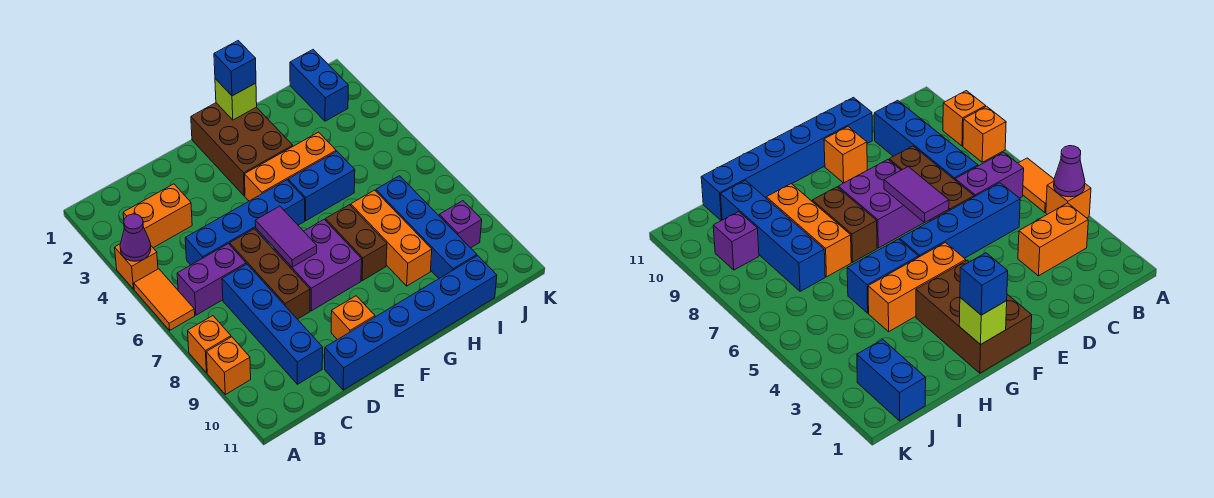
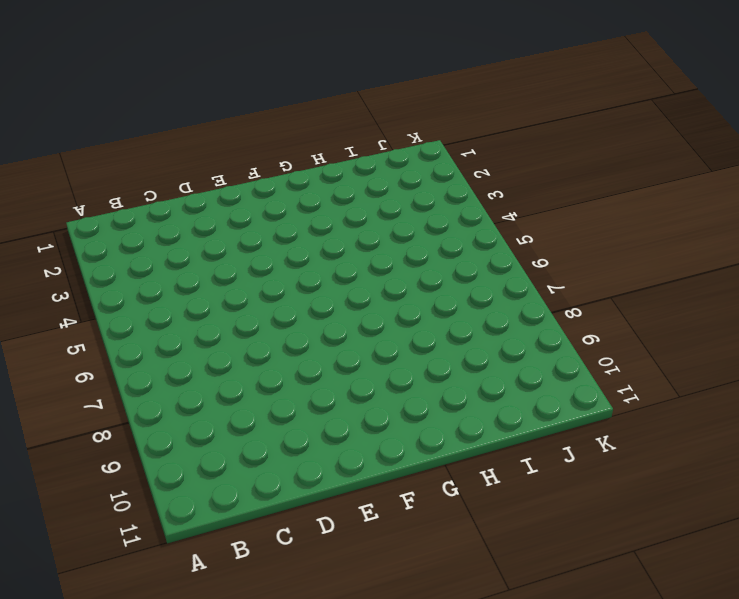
none -> orange 1x1 brick [115,244,158,289]
none -> orange 1x2 tile [134,269,195,330]
none -> orange 1x1 brick [188,316,231,373]

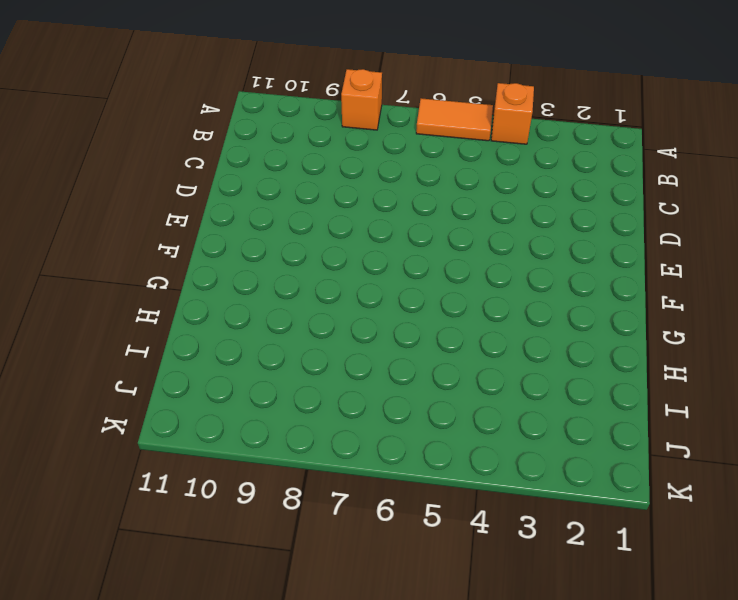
none -> orange 1x1 brick [206,337,251,395]
none -> orange 1x2 brick [123,184,192,248]
none -> purple 1x2 brick [177,244,246,315]

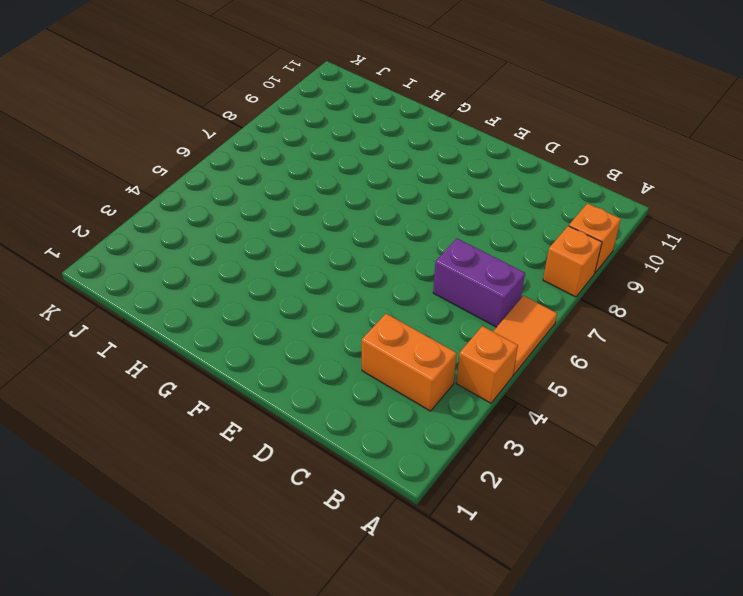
none -> blue 1x4 brick [185,180,305,265]
none -> blue 1x4 brick [222,264,323,384]
none -> brown 1x3 brick [230,229,310,319]

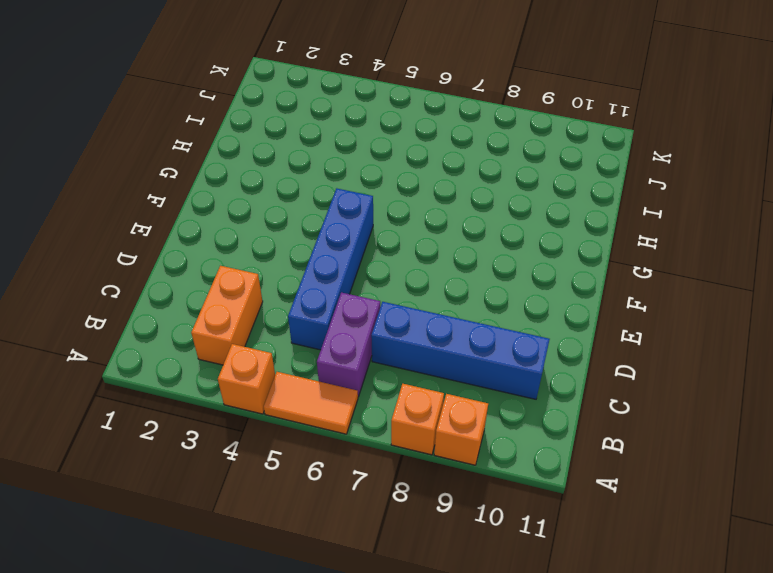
none -> brown 1x3 brick [230,229,310,319]
none -> blue 1x6 brick [325,256,497,390]
none -> purple 2x2 brick [274,219,362,311]

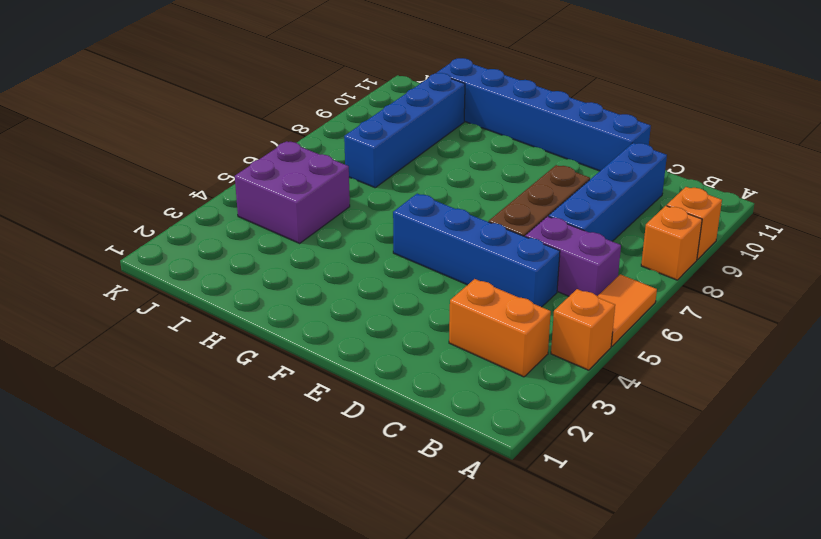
purple 2x2 brick [235,141,350,243] -> purple 2x2 brick moved to [274,219,362,311]
none -> orange 1x1 brick [331,296,375,340]
none -> brown 2x3 brick [191,103,293,196]
none -> orange 1x3 brick [244,132,336,201]

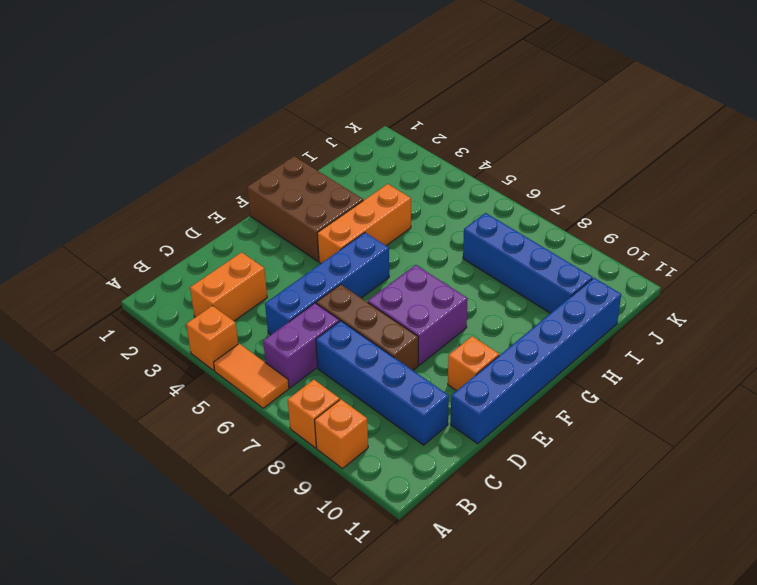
none -> blue 1x2 brick [288,151,355,221]
none -> brown 1x2 brick [325,205,387,281]
none -> orange 1x3 brick [351,190,432,286]

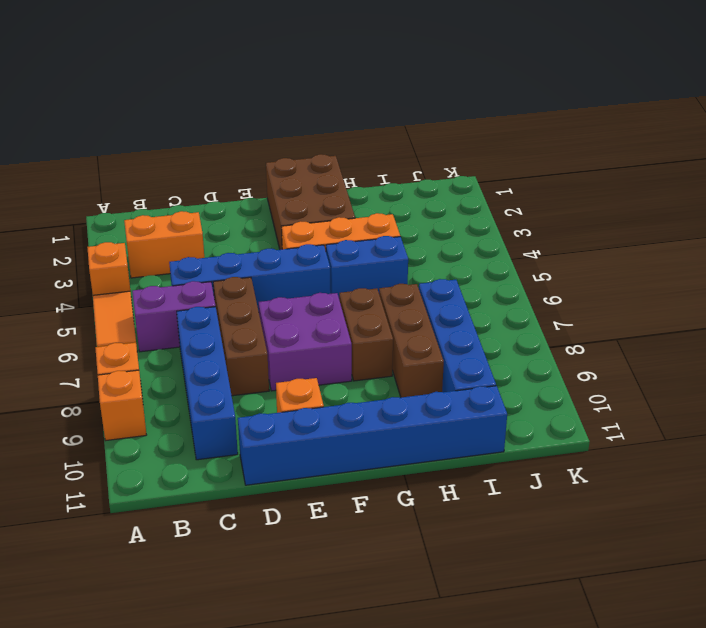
brown 1x3 brick [379,284,444,397] -> orange 1x3 brick [351,190,432,286]
none -> blue 1x2 brick [290,50,348,121]
none -> purple 1x1 brick [439,201,482,248]
none -> purple 1x1 cone [120,214,151,261]

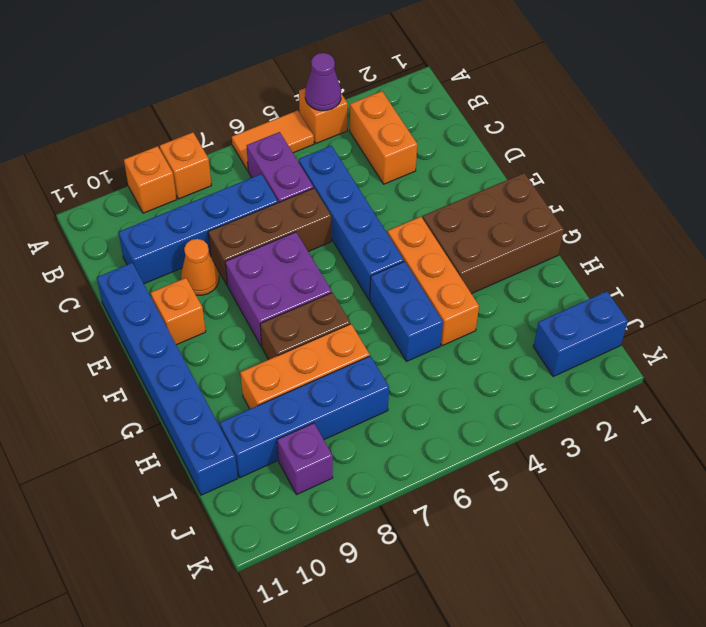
orange 1x1 cone [181,239,219,295] -> none
none -> purple 1x2 tile [255,206,317,267]
none -> lime 1x1 brick [215,79,257,120]
none -> blue 1x1 brick [214,41,256,96]

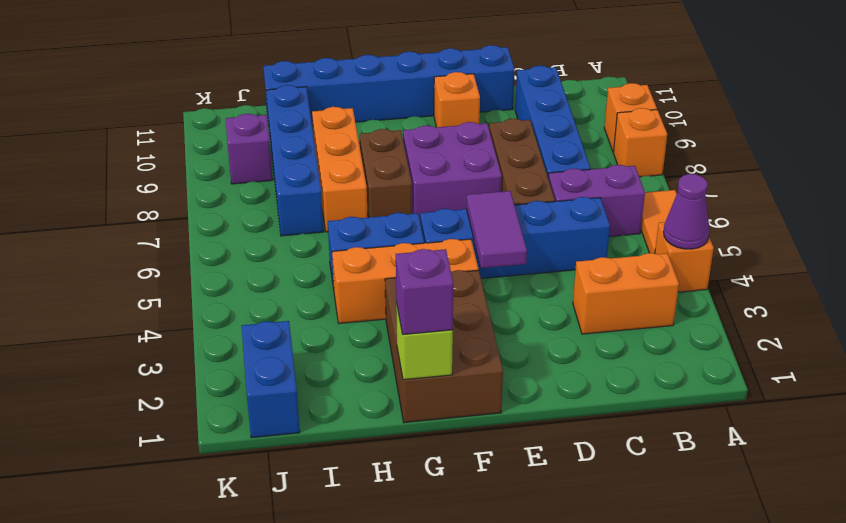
purple 1x2 tile [466,191,527,268] -> purple 1x2 tile moved to [255,206,317,267]
purple 1x1 brick [396,249,453,335] -> blue 1x1 brick [214,41,256,96]

